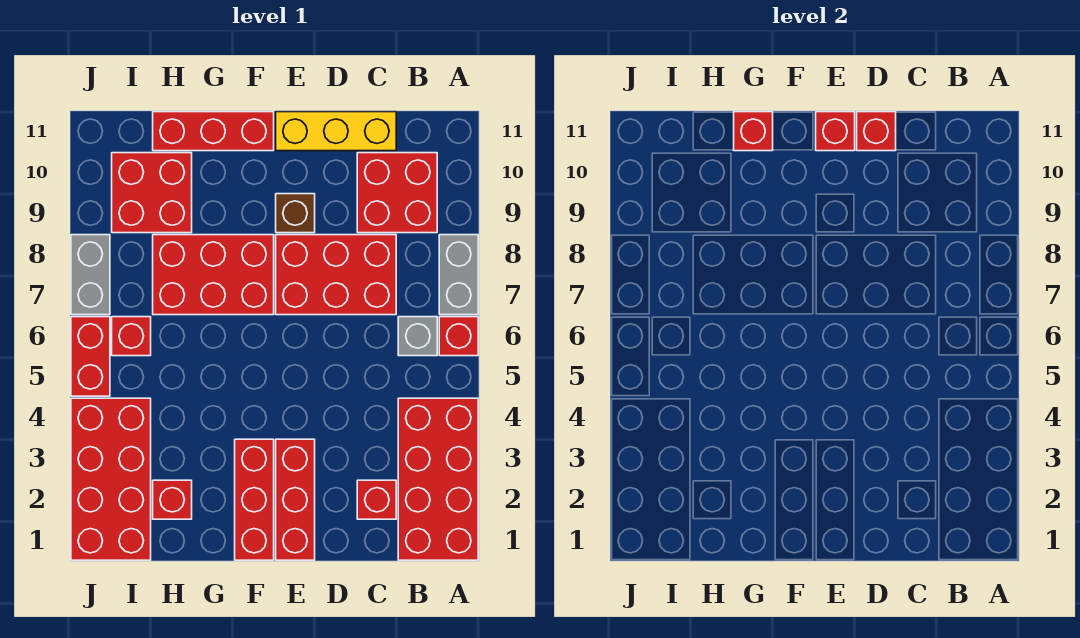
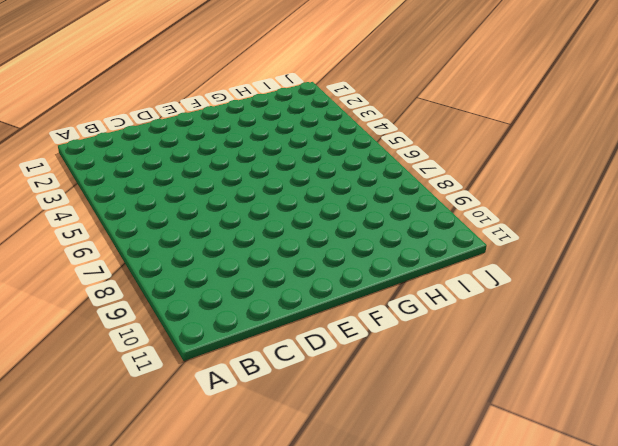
none -> red 2x4 brick [398,398,478,560]
none -> red 1x1 brick [439,317,478,356]
none -> grey 1x2 brick [439,235,478,315]

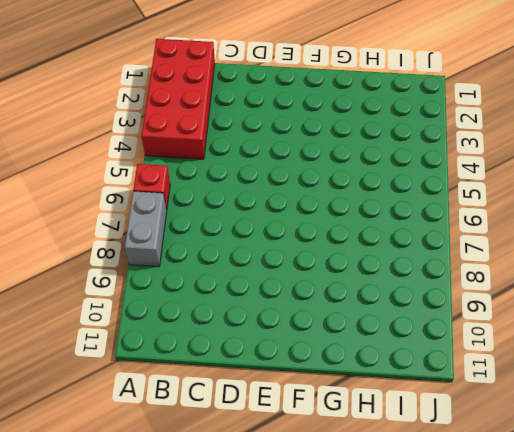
none -> grey 1x1 brick [398,317,437,356]
none -> red 2x2 brick [357,153,437,233]
none -> red 1x1 brick [357,480,396,519]

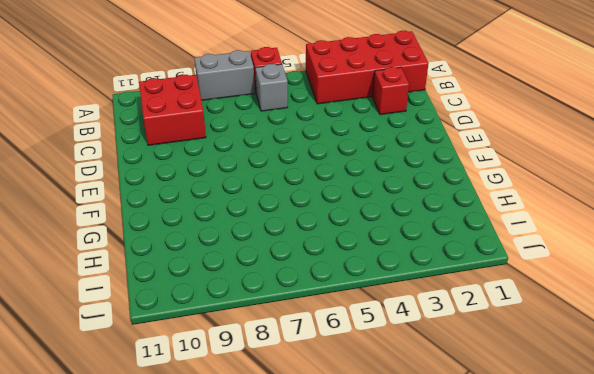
none -> red 2x3 brick [276,235,396,315]
none -> yellow 1x3 brick [276,112,396,151]
none -> red 1x3 brick [276,439,315,560]

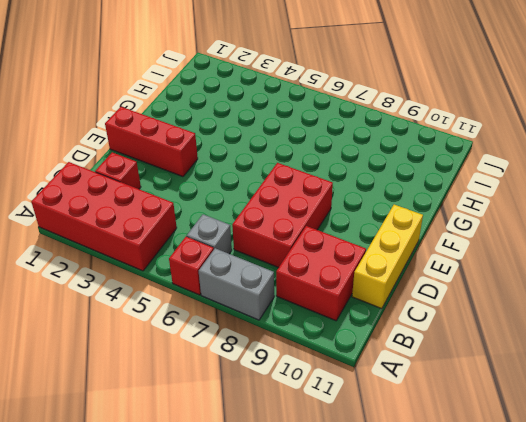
none -> brown 1x1 brick [276,194,315,233]
none -> red 1x3 brick [235,439,274,560]
none -> red 2x3 brick [153,235,274,315]

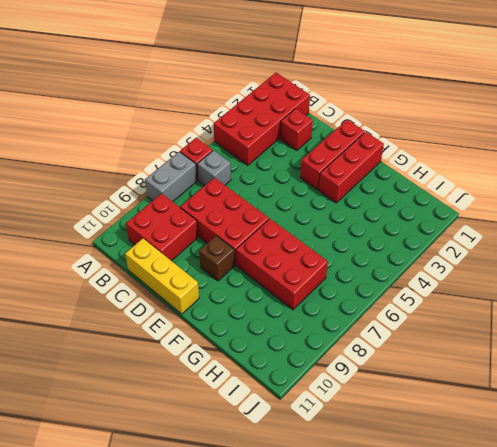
none -> red 1x3 brick [153,112,274,151]
none -> red 1x1 brick [153,480,192,519]
none -> red 2x2 brick [112,153,192,233]

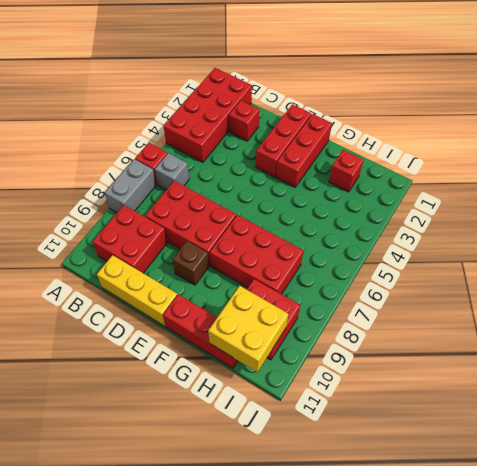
yellow 2x2 brick [208,286,288,372] -> none
none -> red 2x4 brick [71,398,151,560]
none -> red 1x1 brick [112,317,151,356]
none -> red 1x2 brick [71,317,110,396]

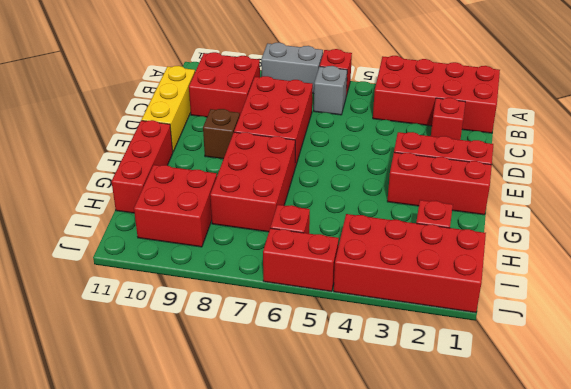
none -> grey 1x2 brick [71,235,110,315]
none -> red 1x1 brick [857,112,896,151]
none -> red 1x1 brick [816,112,855,151]

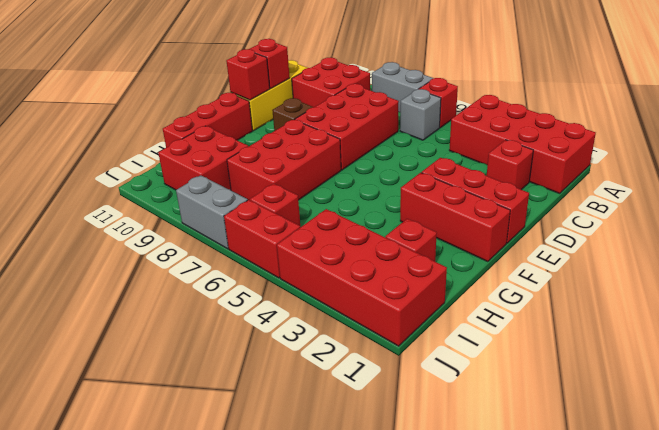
none -> red 1x1 brick [734,112,773,151]

